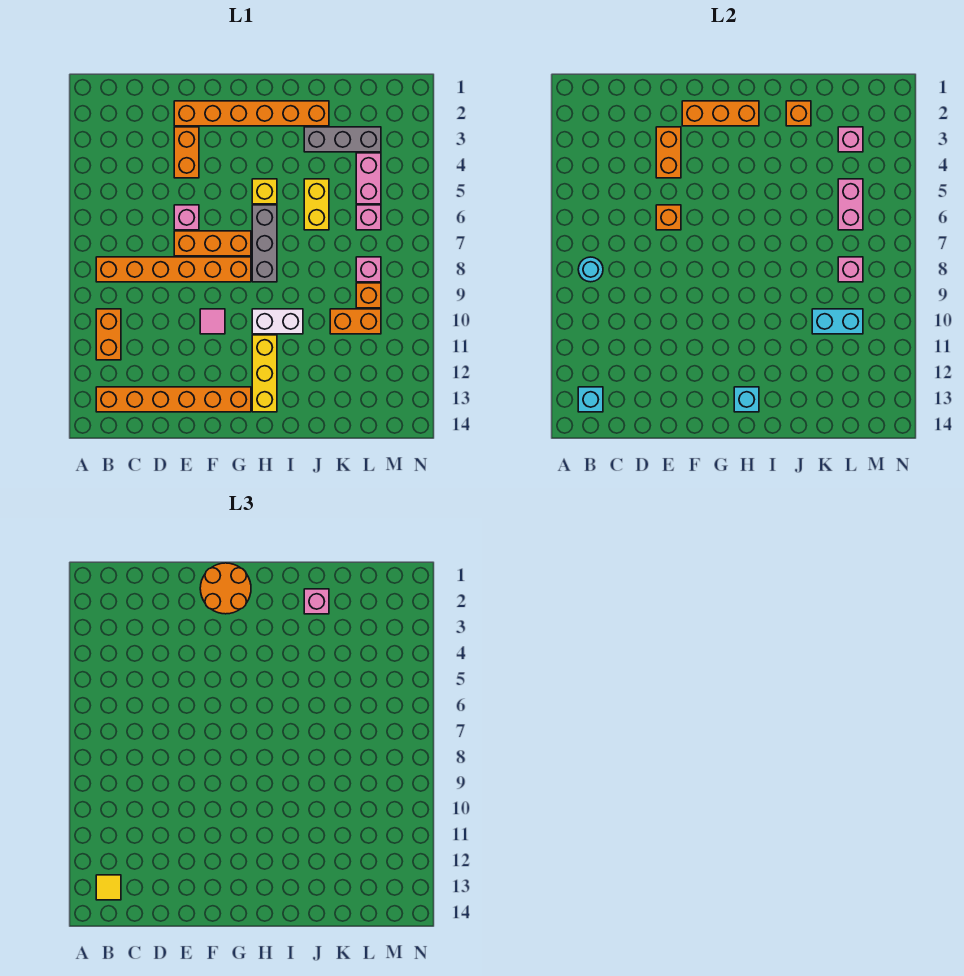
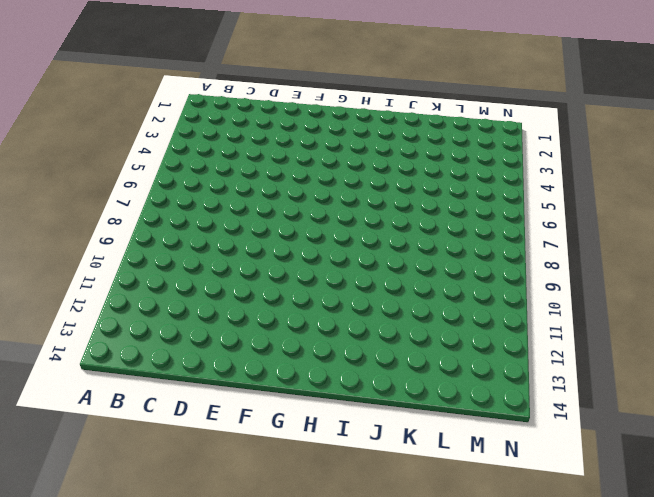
none -> orange 1x6 brick [96,257,251,282]
none -> orange 1x2 brick [96,309,121,360]
none -> orange 1x6 brick [96,387,251,412]
none -> orange 1x6 brick [174,101,329,126]

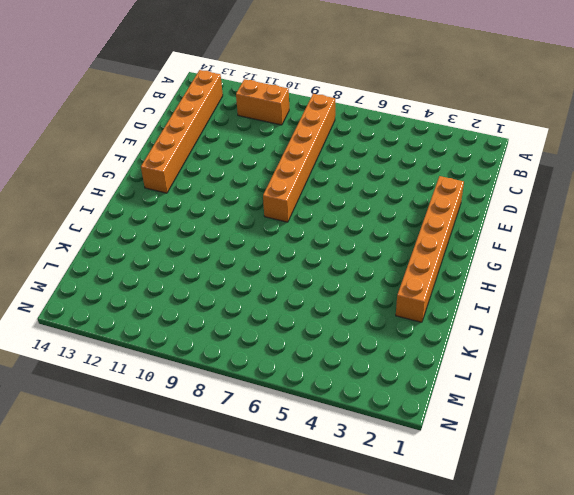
none -> orange 1x2 brick [174,127,199,178]
none -> pink 1x1 brick [174,205,199,230]
none -> orange 1x3 brick [174,231,251,256]
none -> pink 1x1 tile [200,309,225,334]

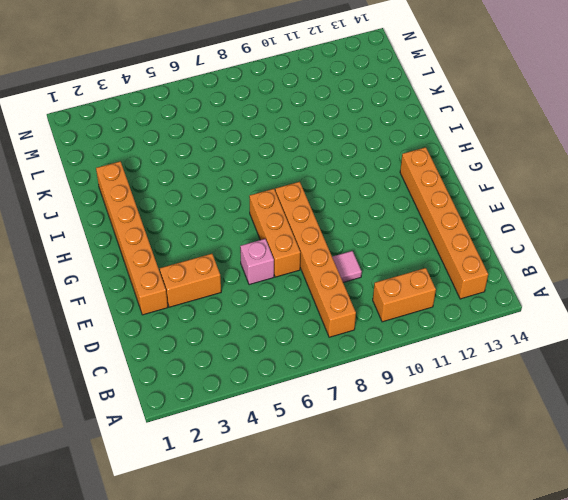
pink 1x1 tile [332,251,362,282] -> pink 1x1 tile moved to [200,309,225,334]
none -> yellow 1x1 brick [252,179,277,204]
none -> grey 1x3 brick [252,205,277,282]
none -> white 1x2 brick [252,309,303,334]
none -> yellow 1x3 brick [252,335,277,412]

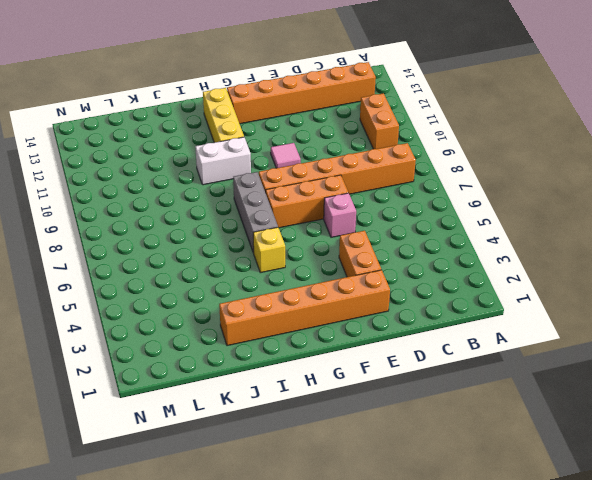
none -> grey 1x3 brick [304,127,381,152]
none -> yellow 1x2 brick [304,179,329,230]
none -> orange 1x2 brick [330,309,381,334]
none -> pink 1x2 brick [356,153,381,204]

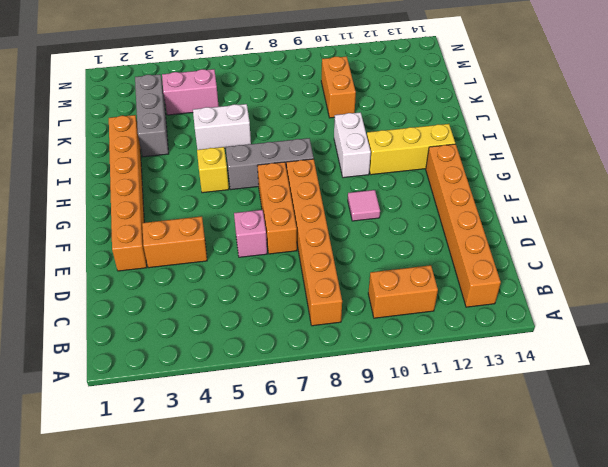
white 1x2 brick [193,104,251,150] -> yellow 1x2 brick [304,179,329,230]
none -> pink 1x1 brick [356,205,381,230]
none -> pink 1x1 brick [356,257,381,282]
none -> orange 1x1 brick [356,283,381,308]
none -> cyan 1x1 round brick [578,257,603,282]

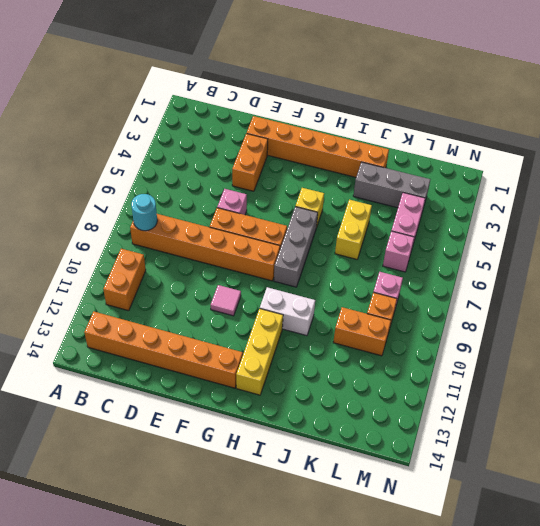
none -> cyan 1x1 brick [578,387,603,412]
none -> orange 1x2 brick [656,127,681,178]
none -> orange 1x1 brick [656,205,681,230]
none -> orange 1x3 brick [682,101,759,126]

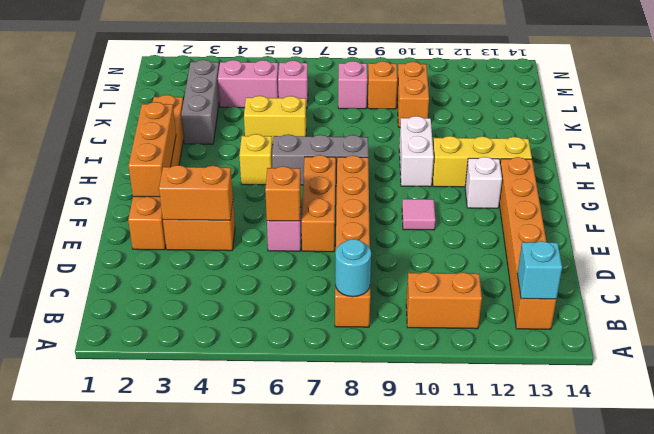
white 1x1 brick [465,157,502,208] -> none
none -> cyan 1x1 brick [734,387,759,412]
none -> orange 1x1 brick [786,101,811,126]
none -> cyan 1x2 brick [812,309,863,334]
none -> pink 1x1 brick [838,127,863,152]

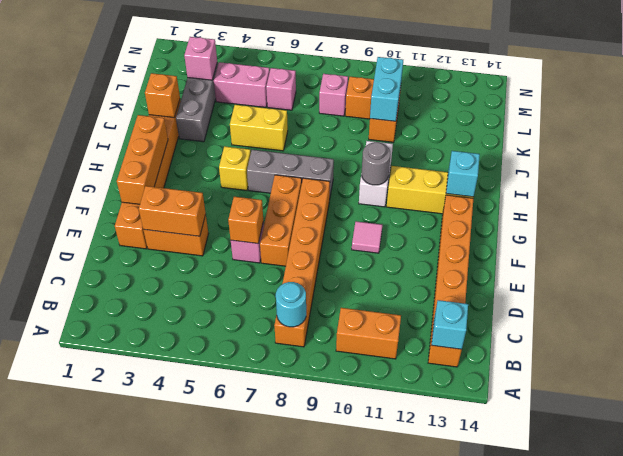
grey 1x1 round brick [362,142,391,185] -> none
none -> pink 1x2 brick [838,179,863,230]
none -> pink 1x1 brick [838,257,863,282]
none -> yellow 1x1 tile [96,875,121,900]
none -> orange 2x2 round brick [200,563,251,614]

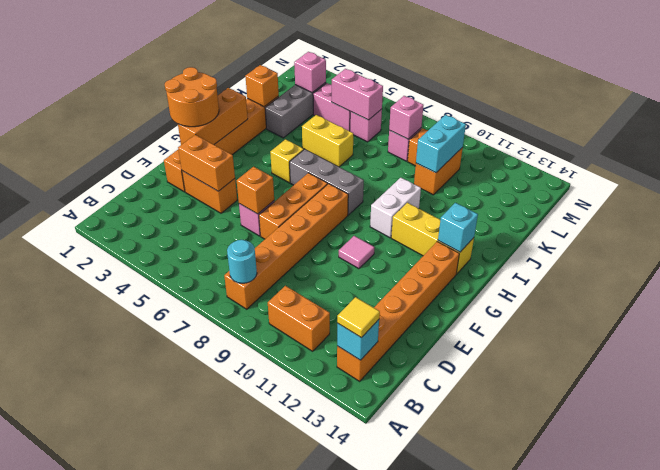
none -> pink 1x1 brick [304,589,329,614]

